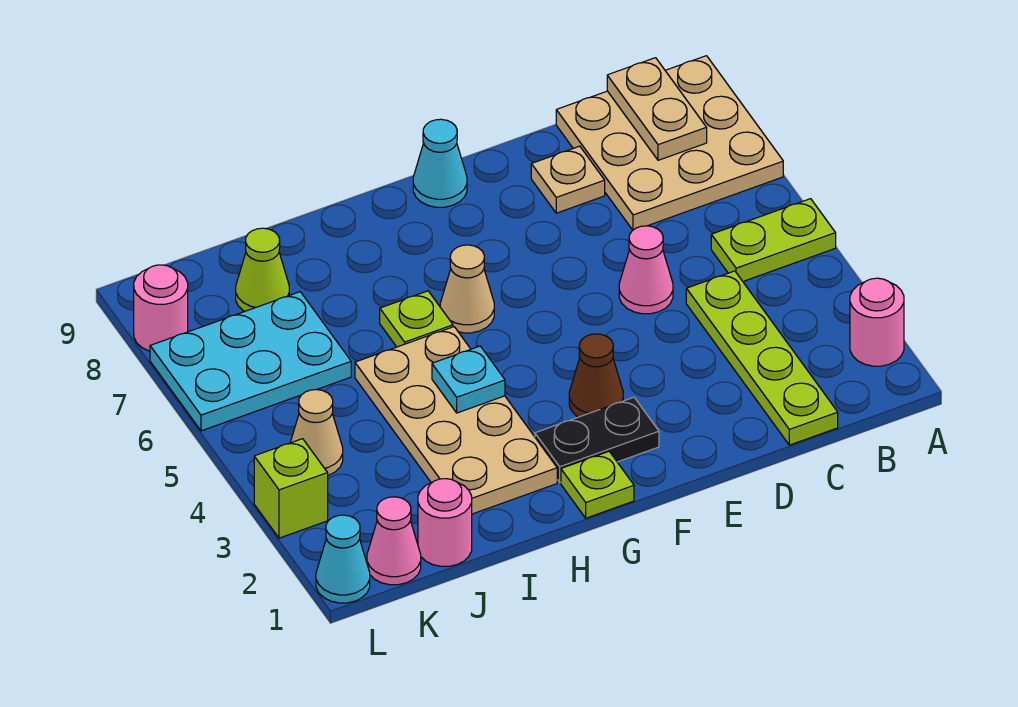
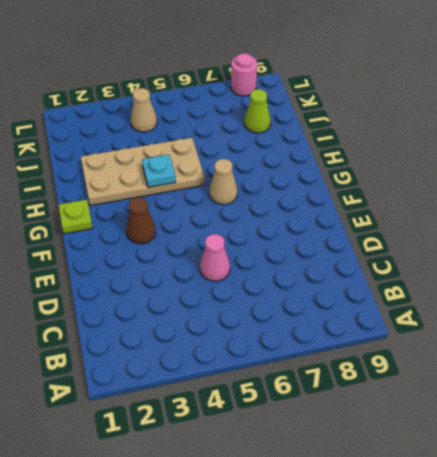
none -> pink 1x1 round brick [850,278,904,366]
none -> lime 1x2 plate [711,199,836,281]
none -> tan 3x3 plate [556,56,783,230]

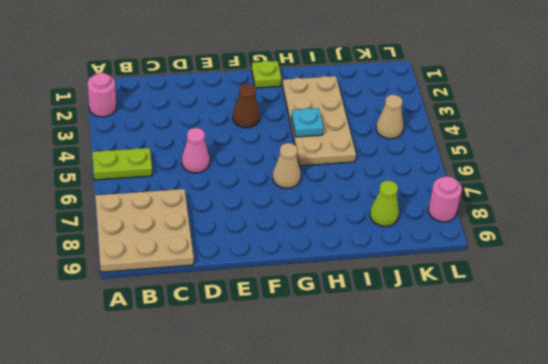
none -> lime 1x4 plate [686,271,838,445]
none -> tan 1x1 plate [531,146,605,213]
none -> black 1x2 plate [535,397,659,482]

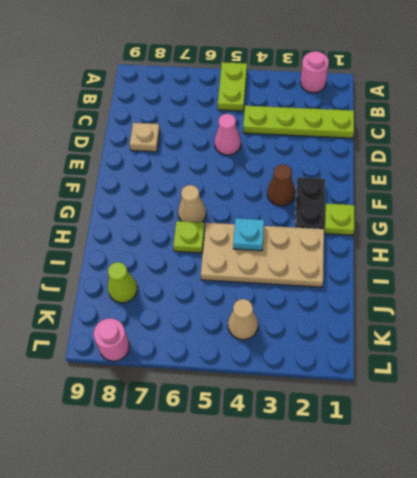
none -> tan 3x3 plate [556,56,783,230]
none -> cyan 1x1 cone [413,119,467,207]
none -> pink 1x1 round brick [418,479,472,566]

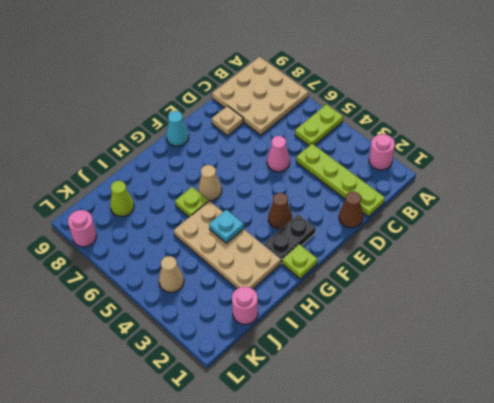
brown 1x1 cone [339,192,363,228] -> none
none -> cyan 2x3 plate [150,292,351,431]
none -> pink 1x1 cone [367,497,421,585]
none -> cyan 1x1 cone [316,515,370,603]

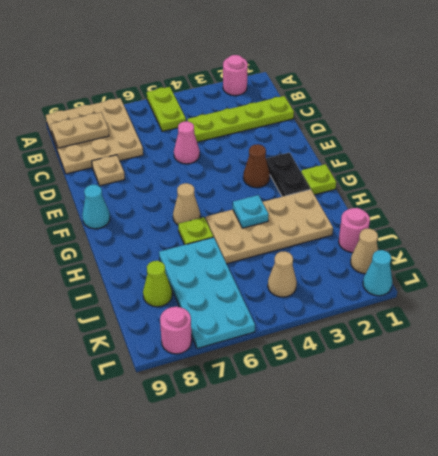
cyan 2x4 plate [159,237,255,349] -> cyan 2x3 plate [150,292,351,431]
tan 1x1 cone [351,229,378,274] -> pink 1x1 cone [367,497,421,585]
none -> lime 1x1 brick [254,439,328,538]

